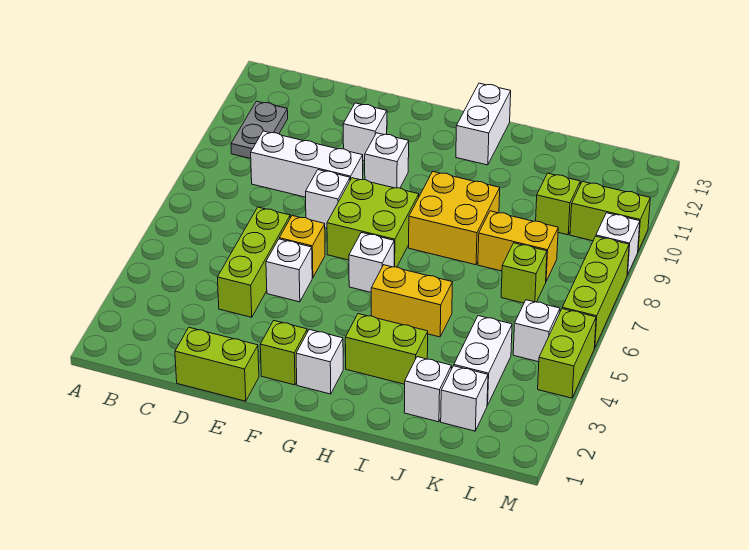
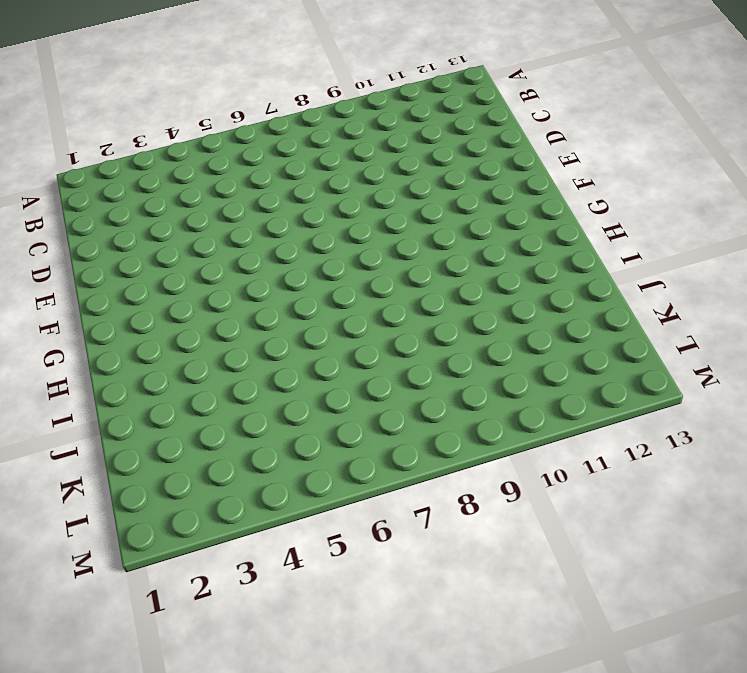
none -> grey 1x2 plate [231,101,288,159]
none -> white 1x3 brick [251,131,363,197]
none -> lime 1x2 brick [175,328,259,401]

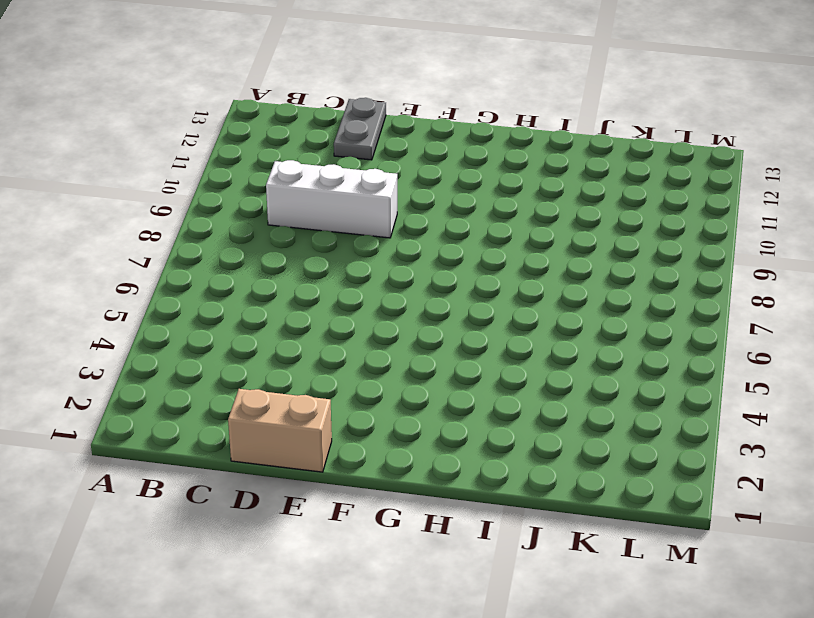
tan 1x2 brick [228,389,332,472] -> lime 1x2 brick [175,328,259,401]
grey 1x2 plate [334,98,386,160] -> grey 1x2 plate moved to [231,101,288,159]
none -> lime 1x3 brick [218,207,290,317]
none -> white 1x1 brick [266,239,312,302]
none -> yellow 1x1 brick [279,216,325,278]

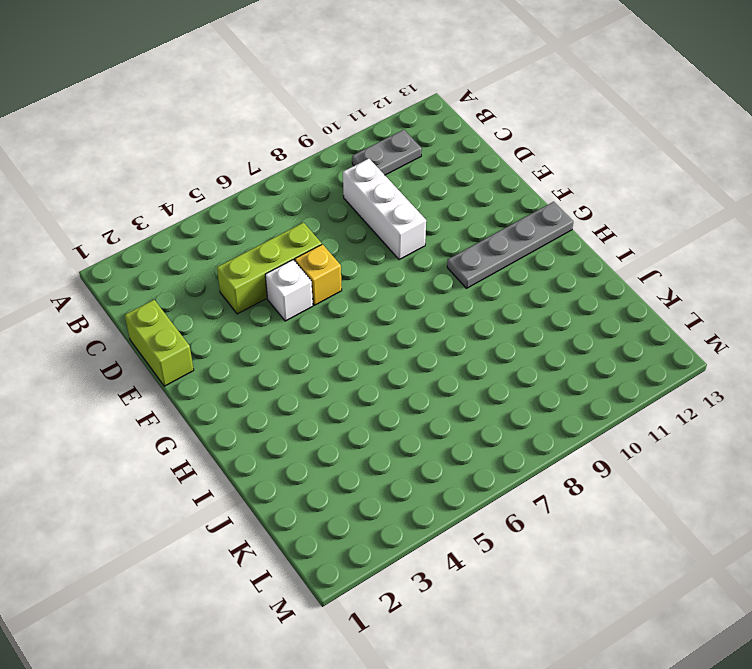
grey 1x4 plate [447,202,573,288] -> none
none -> white 1x1 brick [306,170,350,228]
none -> white 1x1 brick [343,103,387,161]
none -> lime 1x1 brick [260,321,307,385]

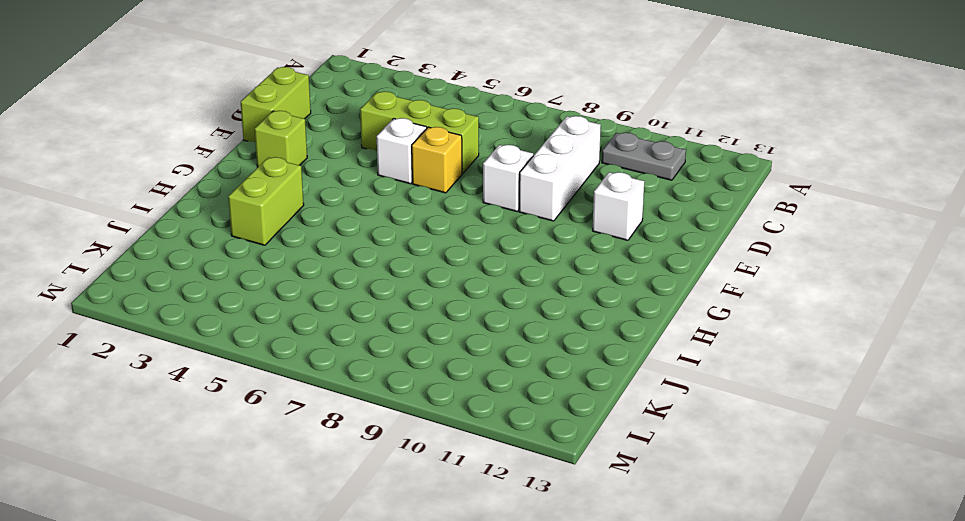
none -> lime 2x2 brick [327,178,419,267]
none -> white 1x1 brick [365,133,409,188]
none -> white 1x1 brick [296,329,343,394]

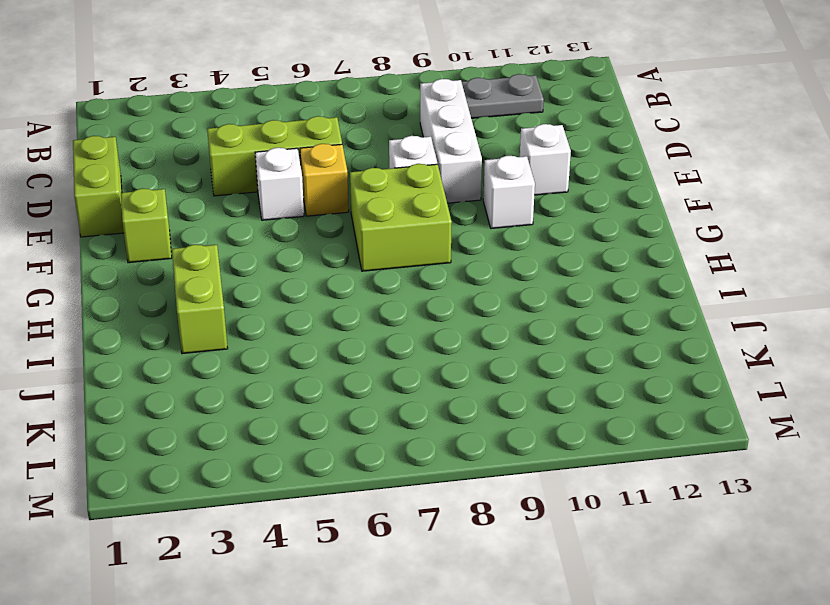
none -> white 1x1 brick [296,329,343,394]
none -> white 1x1 brick [349,232,394,292]
none -> yellow 1x2 brick [371,265,453,337]

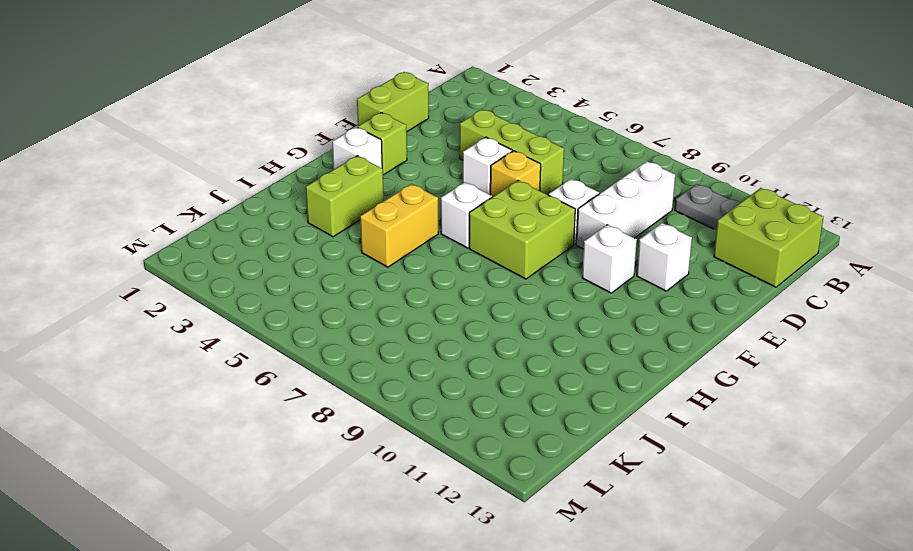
lime 2x2 brick [714,188,823,287] -> none
none -> yellow 2x2 brick [409,171,500,265]
none -> white 1x2 brick [456,83,511,165]
none -> white 1x1 brick [404,357,452,422]

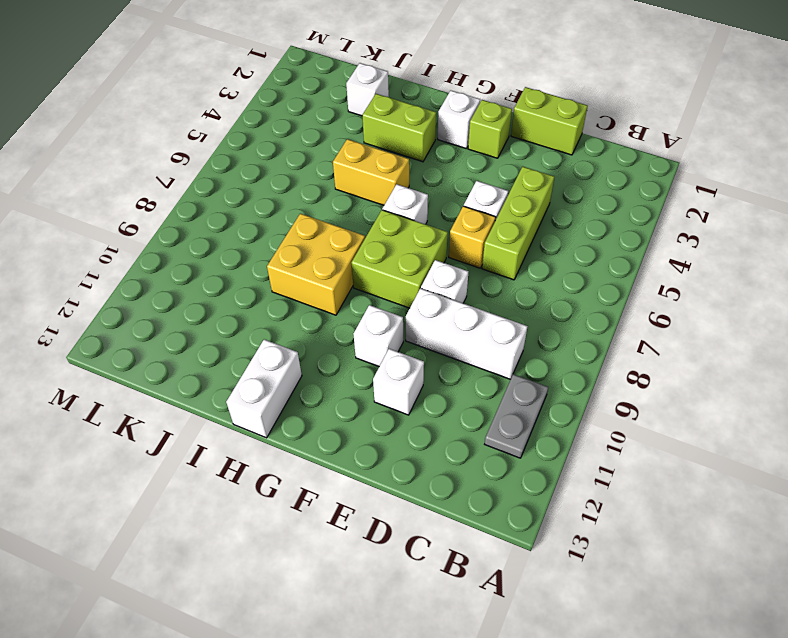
none -> yellow 1x2 brick [478,211,558,281]
none -> white 1x1 brick [441,366,488,431]
none -> white 1x2 brick [454,316,512,405]

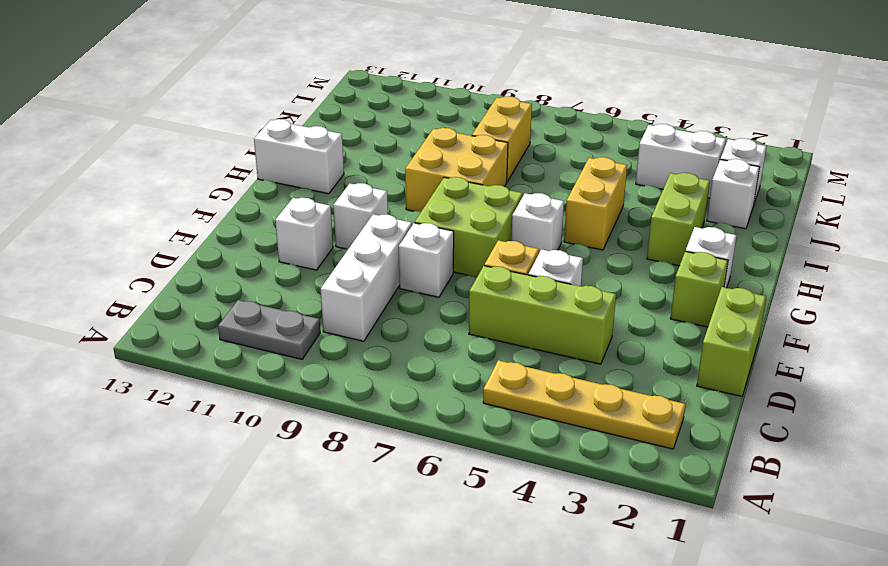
yellow 1x4 plate [483,360,686,449] -> none
none -> lime 1x1 brick [501,243,547,303]
none -> lime 1x1 brick [536,173,580,235]
none -> white 1x1 brick [513,300,560,362]

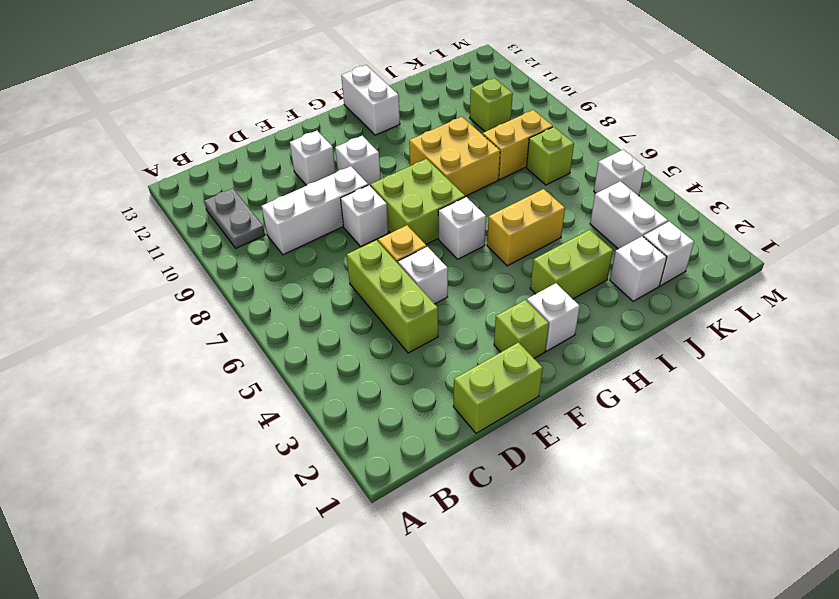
none -> lime 1x2 brick [570,181,650,251]
none -> lime 1x2 brick [538,309,596,398]
none -> lime 1x3 brick [562,236,629,348]

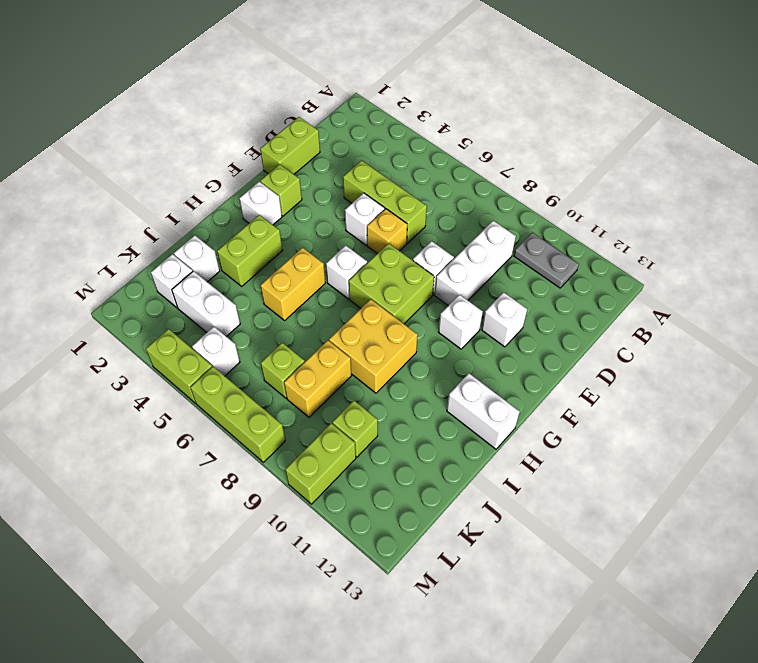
none -> white 1x1 brick [596,213,640,275]

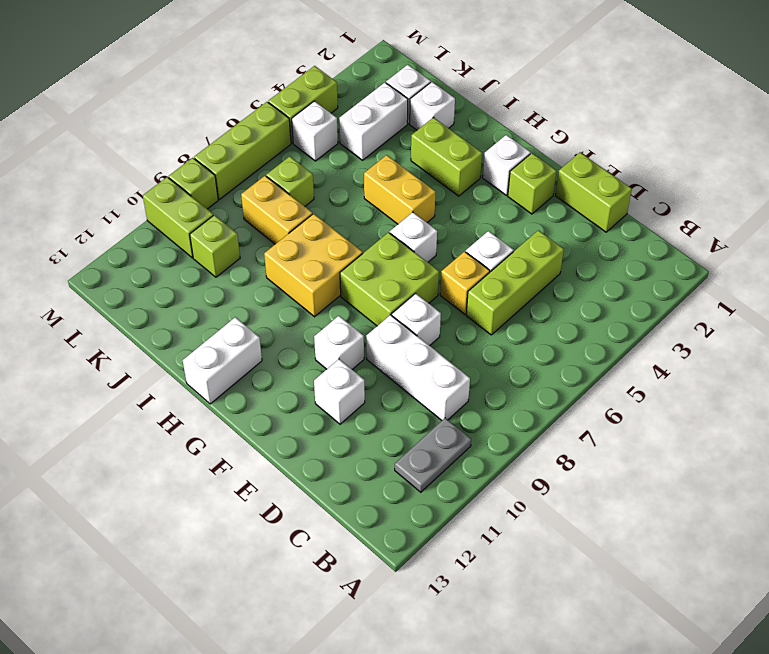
lime 1x1 brick [169,158,218,209] -> white 1x1 brick [596,213,640,275]

